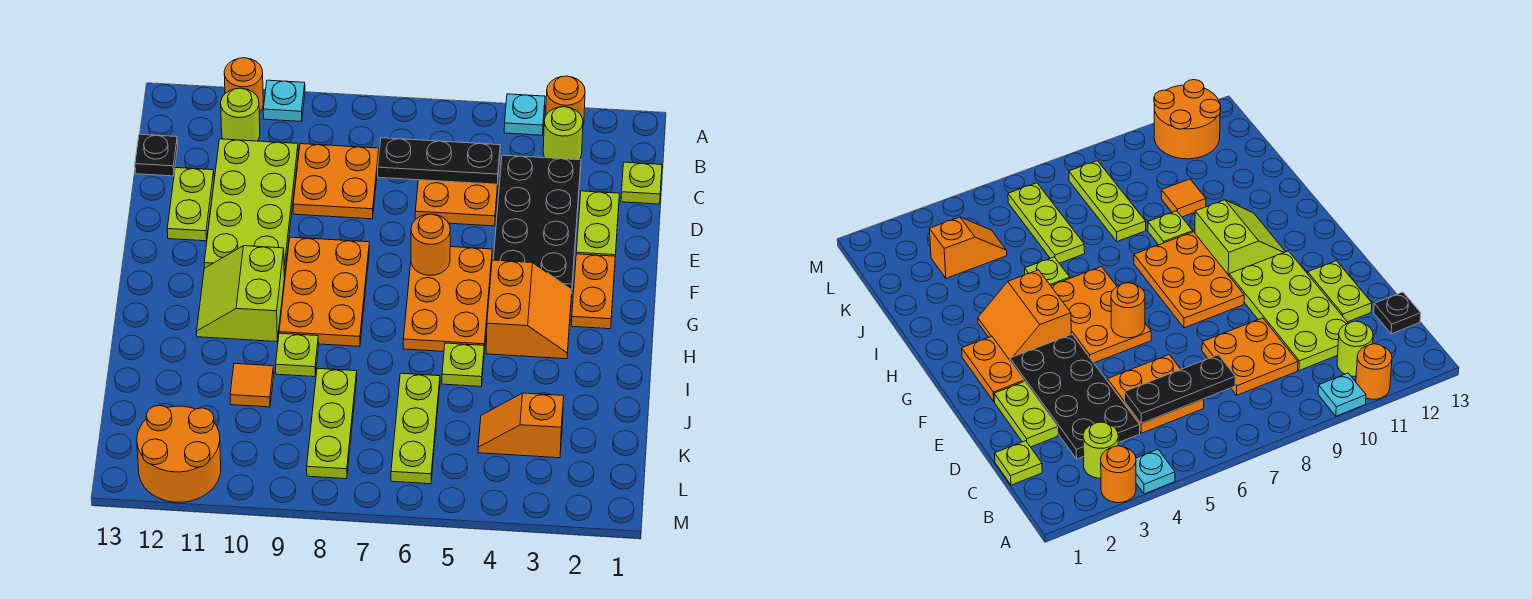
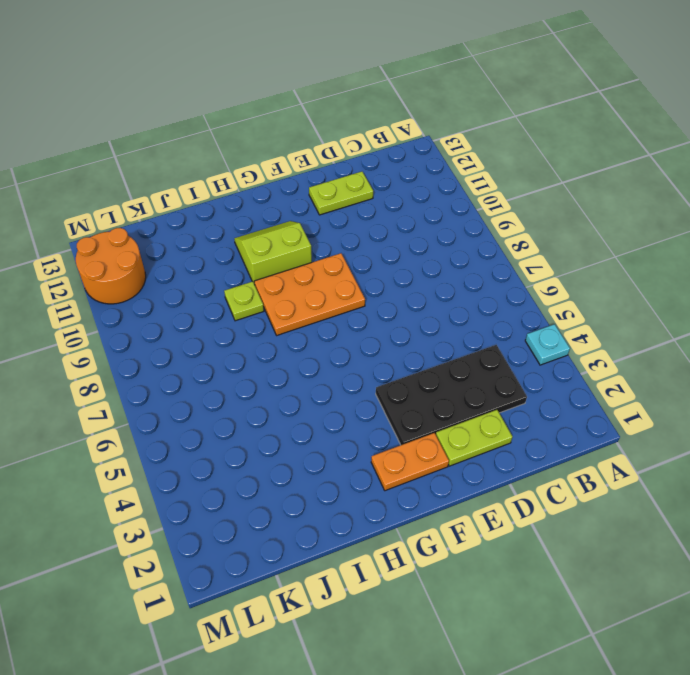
none -> orange 1x1 round brick [546,76,585,125]
none -> cyan 1x1 plate [263,80,305,121]
none -> orange 1x1 round brick [224,58,263,112]

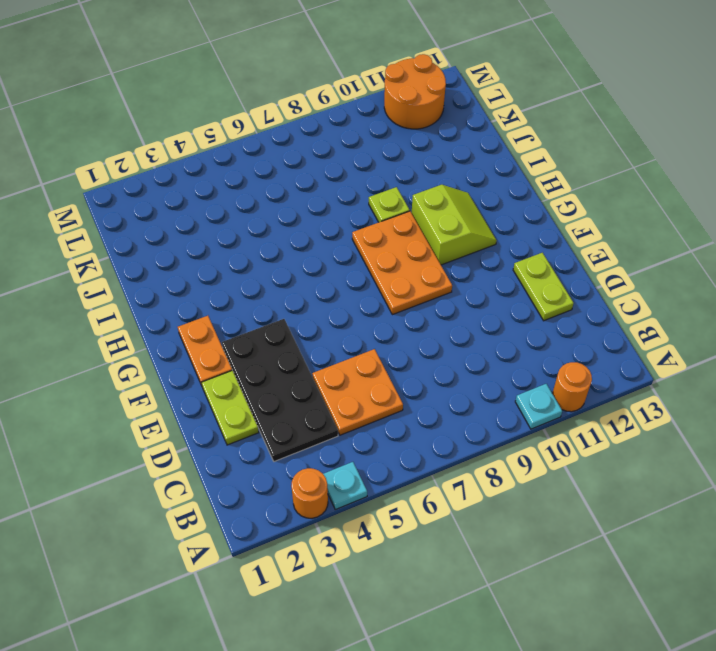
none -> lime 1x1 round brick [543,107,583,160]
none -> lime 1x1 round brick [221,88,260,141]
none -> lime 1x1 plate [621,162,662,204]

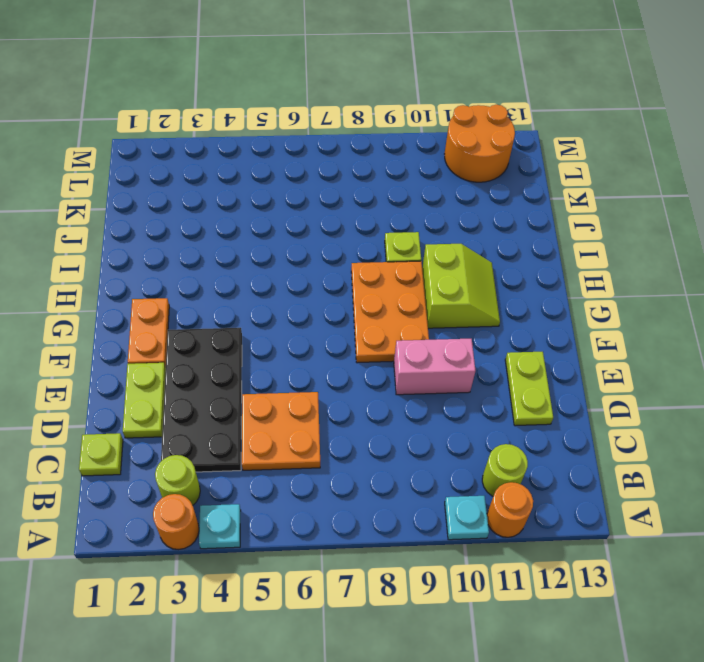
pink 1x2 brick [394,339,476,395] -> lime 2x4 plate [204,139,298,276]
none -> orange 2x2 plate [293,144,379,219]
none -> black 1x1 plate [135,134,178,176]
none -> orange 2x3 plate [403,247,492,351]

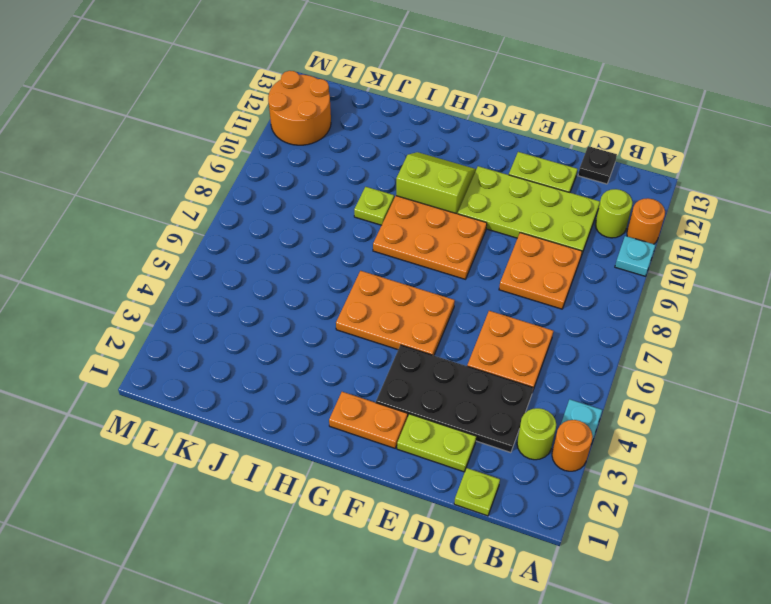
none -> orange 2x2 slope [486,260,572,359]
none -> lime 1x1 plate [442,343,484,386]
none -> lime 1x3 plate [391,373,440,484]

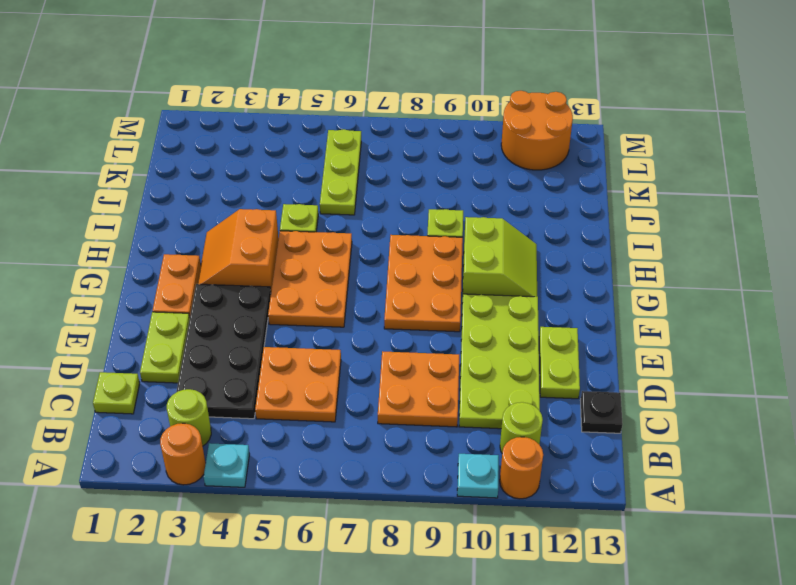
none -> lime 1x3 plate [307,368,357,479]
none -> orange 1x1 tile [230,363,274,407]
none -> orange 1x2 slope [478,393,564,458]

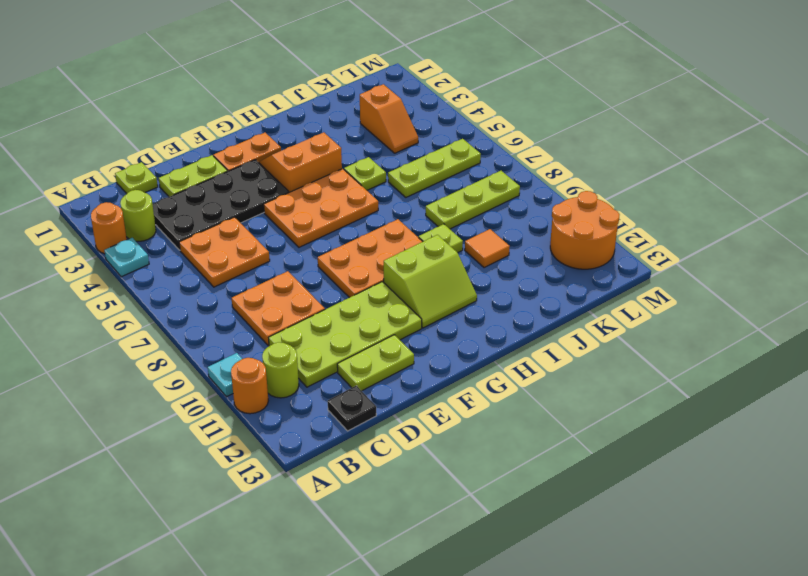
none -> black 1x3 plate [378,138,500,184]
none -> orange 1x1 round brick [411,214,450,275]

